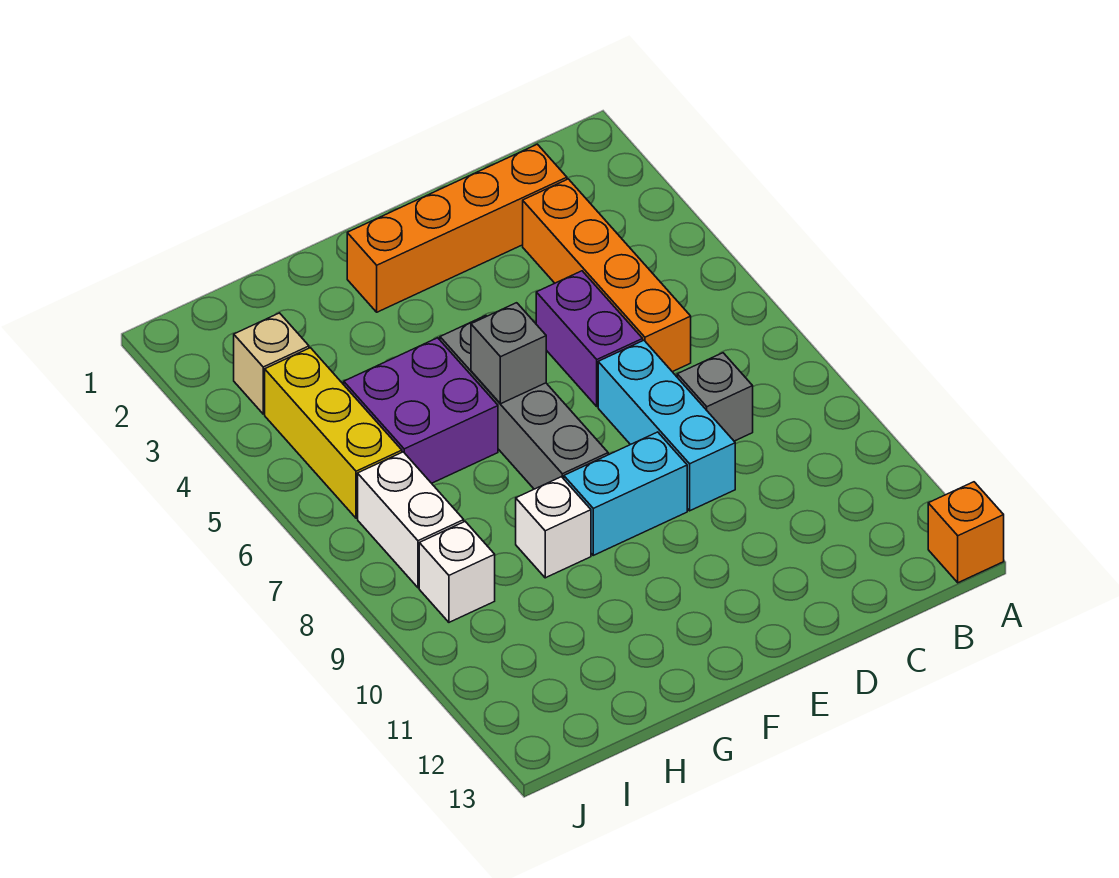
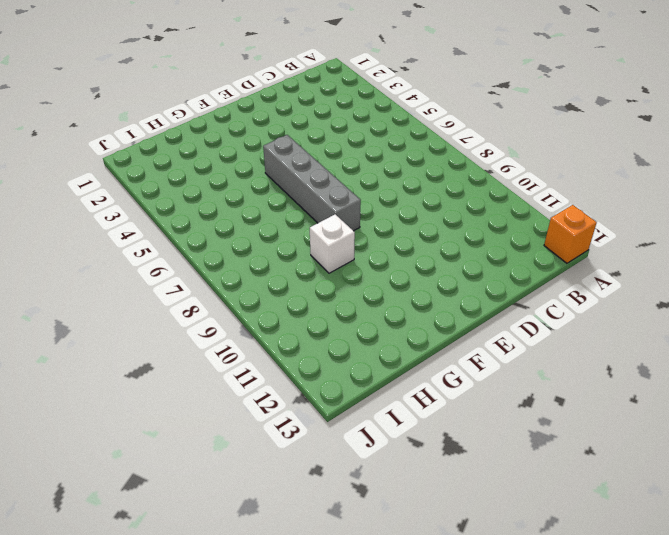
none -> orange 1x4 brick [347,144,567,312]
none -> orange 1x4 brick [523,179,691,372]
none -> grey 1x1 brick [677,353,753,441]

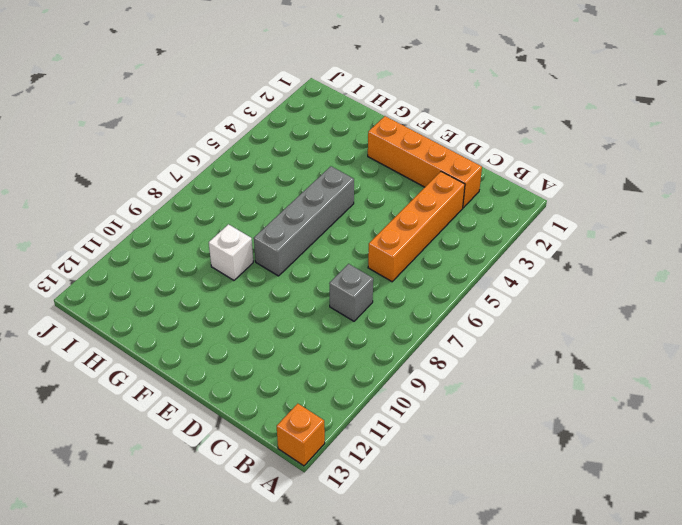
none -> purple 1x2 brick [536,271,643,406]
none -> cyan 1x3 brick [598,340,735,511]
none -> cyan 1x2 brick [564,432,687,555]

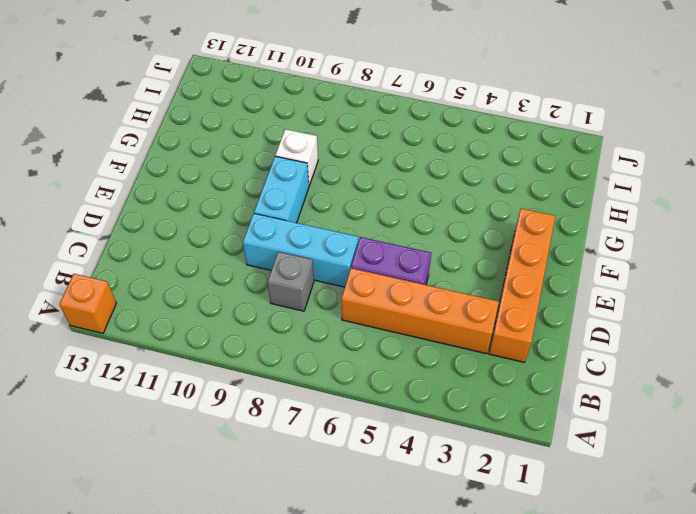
none -> grey 1x4 brick [440,316,608,489]
none -> purple 2x2 brick [344,338,498,483]
none -> tan 1x1 brick [234,313,309,414]

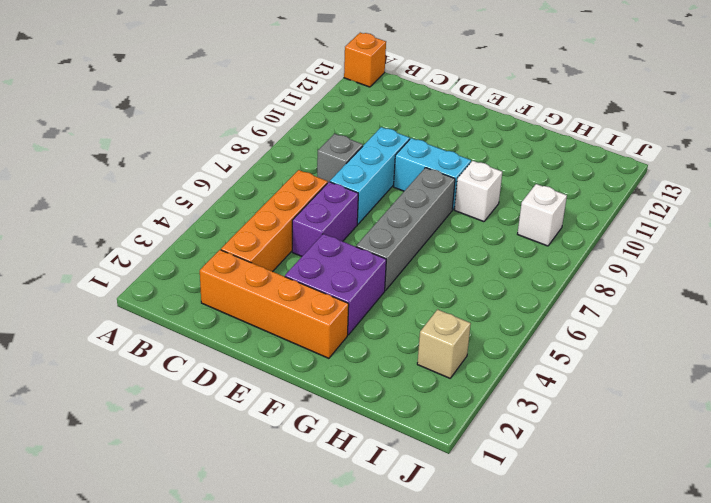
purple 2x2 brick [285,234,386,335] -> purple 2x2 brick moved to [344,338,498,483]
none -> yellow 1x3 brick [265,348,402,518]
none -> white 1x2 brick [358,452,464,588]
none -> grey 1x1 brick [471,303,546,404]

